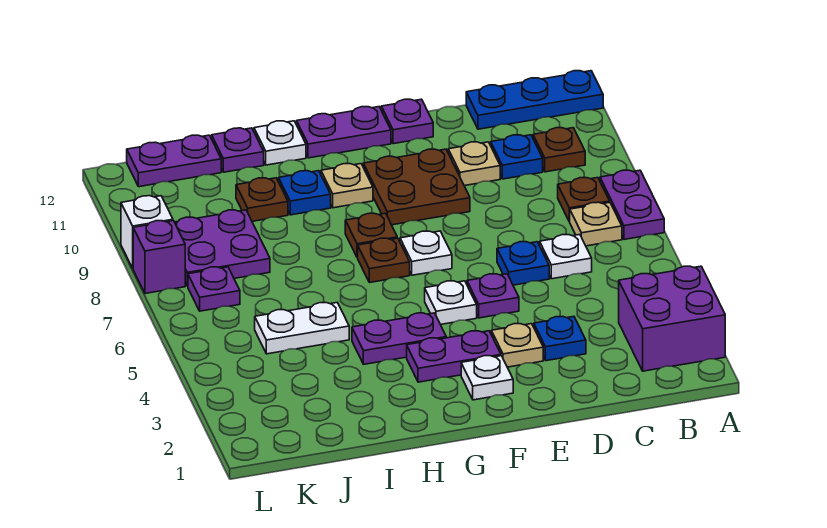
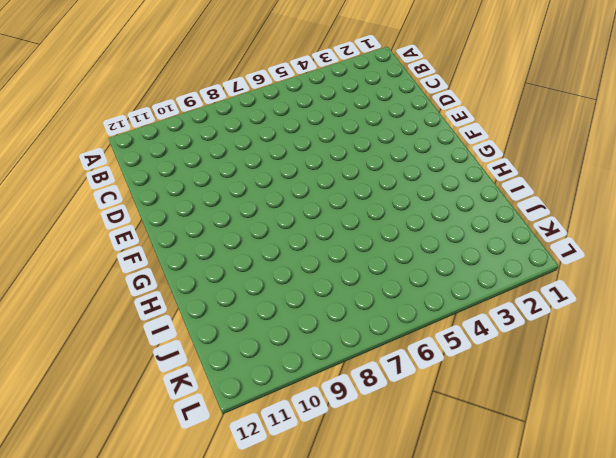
none -> purple 2x2 brick [619,266,725,371]
none -> purple 1x2 plate [600,170,664,239]
none -> blue 1x3 plate [466,71,603,129]
none -> tan 1x1 plate [569,202,622,246]

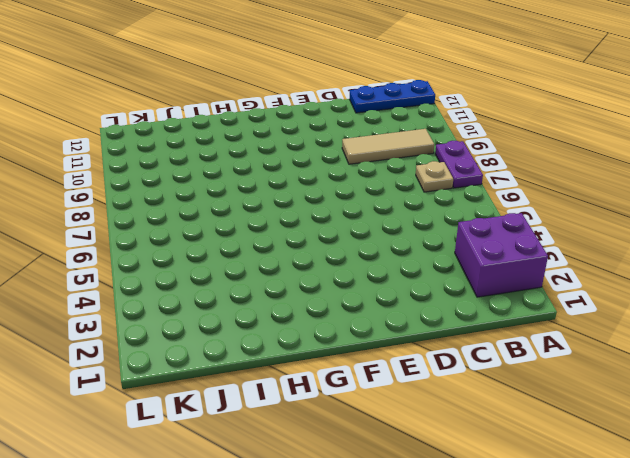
tan 1x3 tile [342,129,434,164] -> none
none -> brown 1x1 plate [558,178,610,221]
none -> brown 1x1 plate [533,128,585,172]
none -> white 1x1 plate [540,235,592,279]
none -> blue 1x1 plate [491,135,543,179]

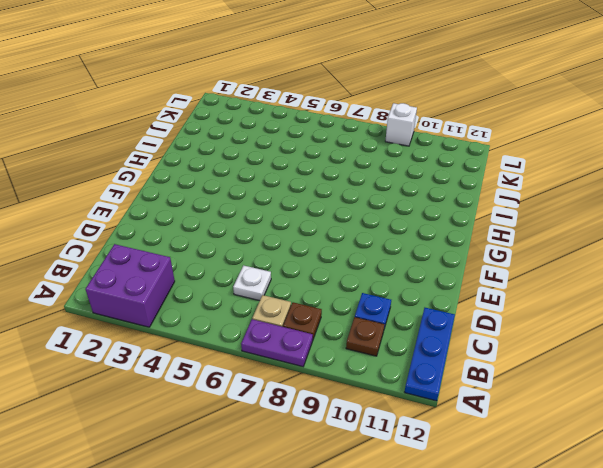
none -> blue 1x1 plate [534,316,586,361]
none -> blue 1x1 plate [497,242,549,285]
none -> tan 1x1 plate [448,142,500,186]
none -> tan 1x1 plate [491,324,543,367]

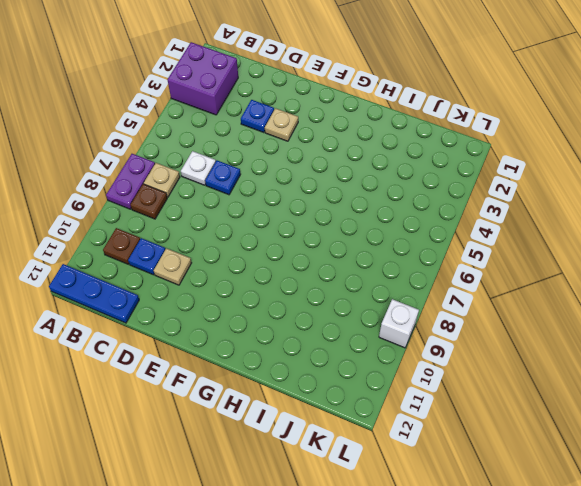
none -> purple 1x1 plate [467,274,519,318]
none -> brown 2x2 plate [363,149,470,225]
none -> purple 1x1 plate [381,99,433,144]
none -> white 1x1 plate [461,356,513,400]

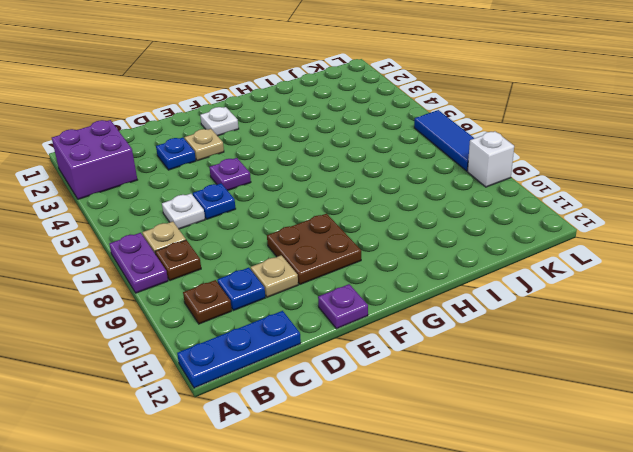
blue 1x3 tile [414,110,474,171] -> purple 1x1 brick [133,221,185,293]
none -> purple 1x2 plate [407,331,501,382]
none -> white 1x1 plate [425,281,477,324]
none -> white 1x1 plate [400,231,452,275]
none -> purple 1x2 plate [297,107,391,158]

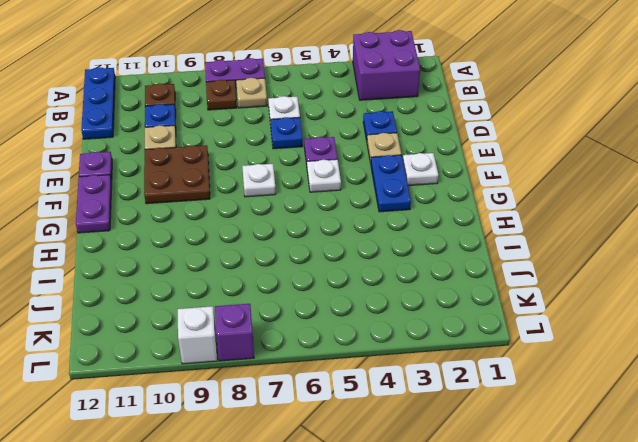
blue 1x2 plate [371,155,411,212] -> purple 1x2 plate [407,331,501,382]
none -> purple 1x2 plate [352,313,446,364]
none -> brown 1x1 plate [358,238,410,283]
none -> brown 1x1 plate [345,213,397,258]
none -> tan 1x1 plate [321,164,373,208]

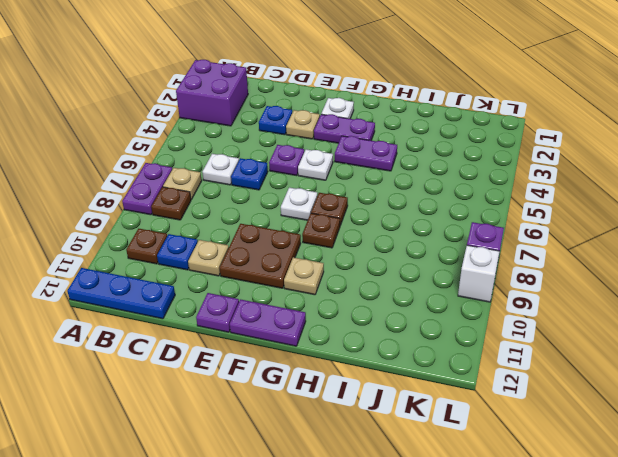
none -> blue 1x1 plate [279,171,331,215]
none -> white 1x1 plate [254,121,306,165]
none -> white 1x2 plate [255,303,349,354]
none -> brown 1x1 plate [236,178,288,221]

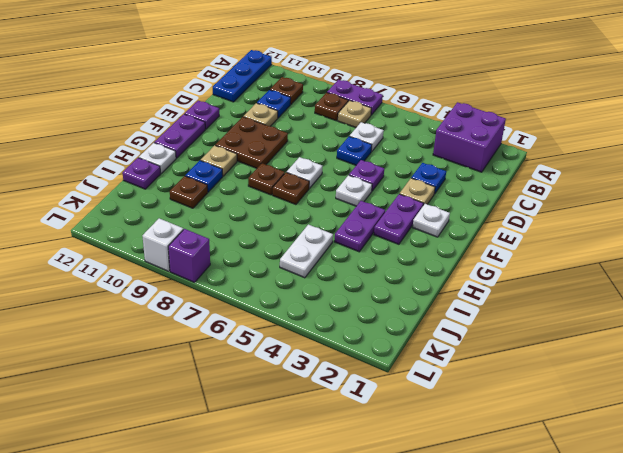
none -> purple 2x2 plate [175,210,270,286]
none -> purple 1x2 plate [127,135,221,187]
none -> purple 1x1 plate [188,267,240,311]

